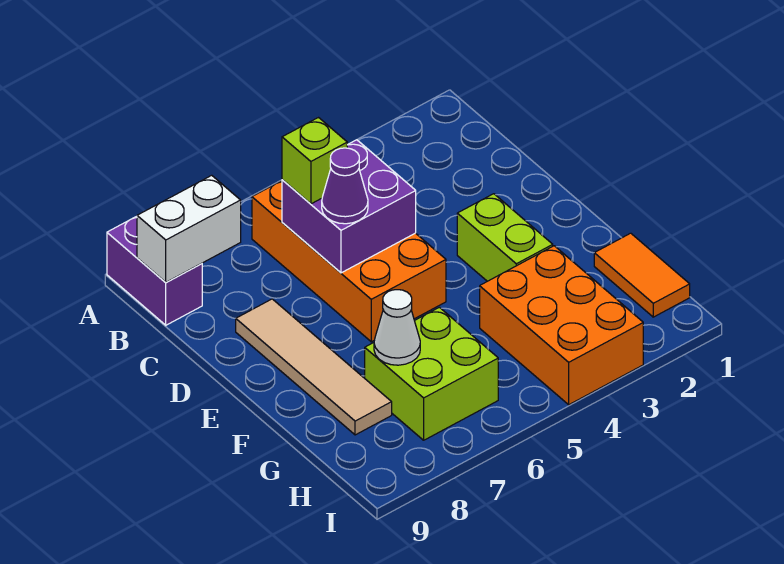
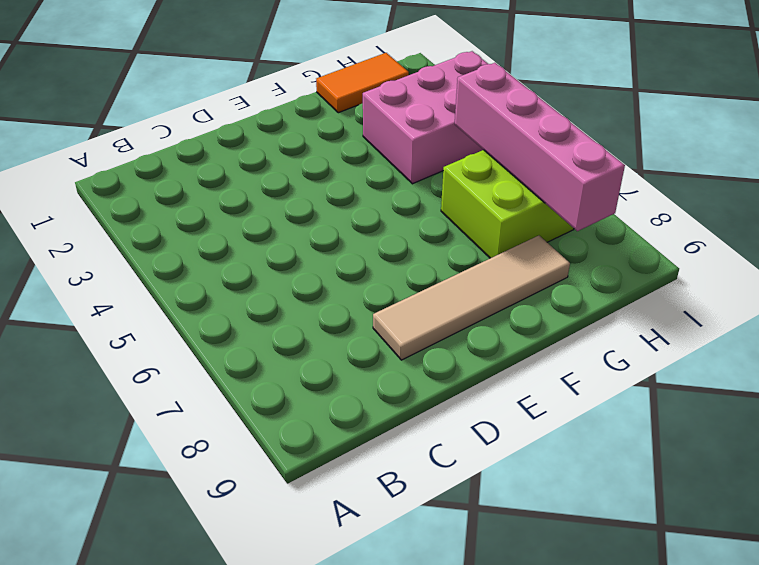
pink 2x3 brick [363,51,488,184] -> orange 2x3 brick [480,246,643,405]
pink 1x4 brick [455,63,625,231] -> none
none -> purple 1x2 brick [107,216,202,325]
none -> orange 2x4 brick [252,181,446,342]
none -> lime 1x2 brick [457,194,553,281]

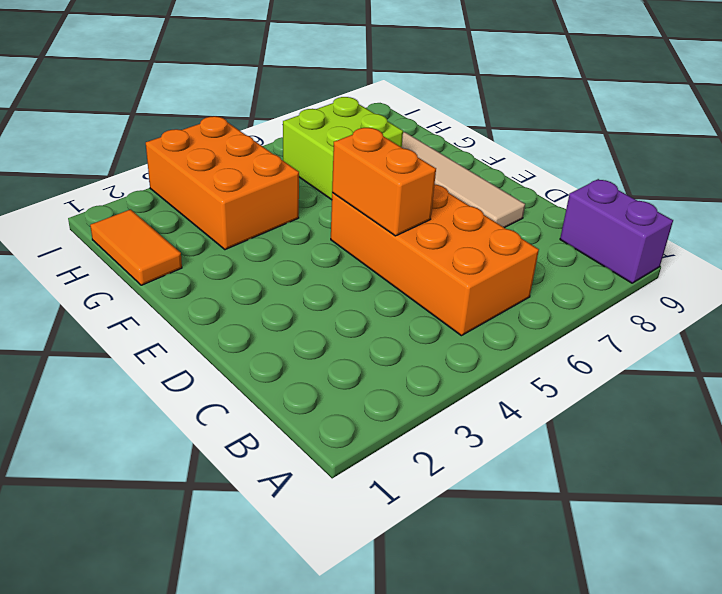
orange 1x2 brick [332,128,436,236] -> purple 2x2 brick [282,140,416,273]
none -> lime 1x2 brick [457,194,553,281]
none -> white 1x2 brick [137,175,241,282]
none -> white 1x1 cone [374,290,420,365]

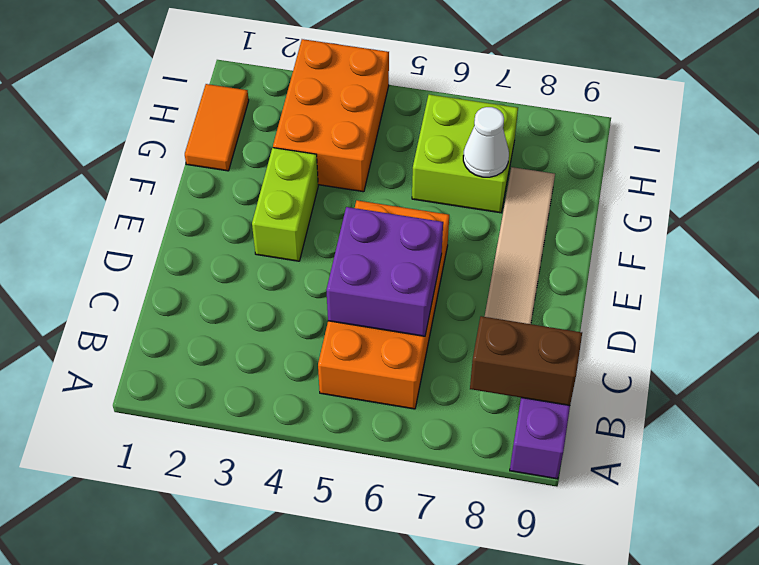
brown 1x2 brick [470,316,582,405] -> white 1x2 brick [137,175,241,282]
none -> lime 1x1 brick [282,118,347,204]
none -> purple 1x1 cone [322,148,368,224]

